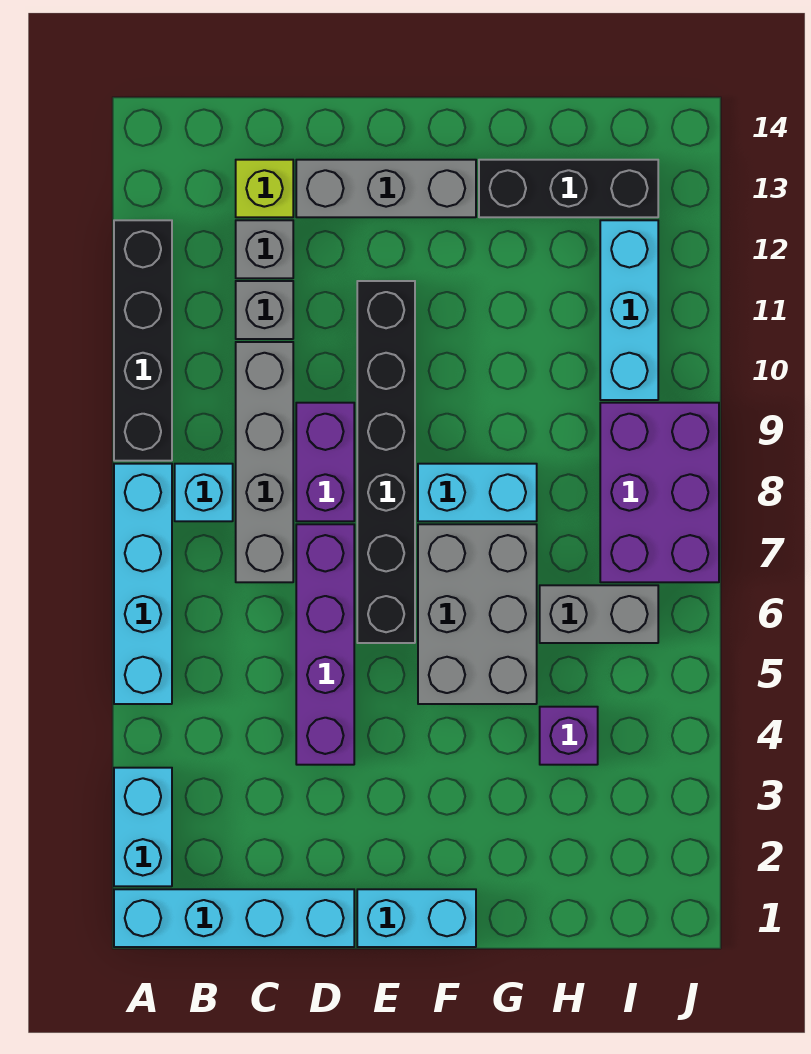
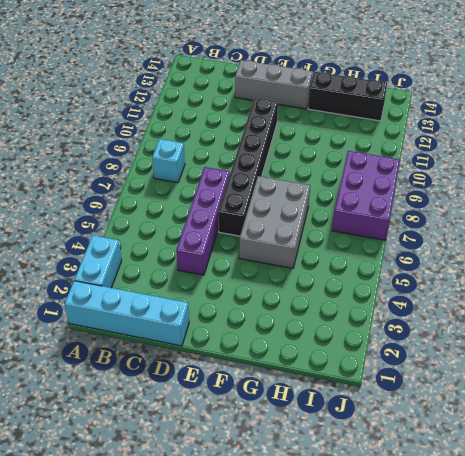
none -> cyan 1x4 brick [114,464,172,704]
none -> black 1x4 brick [114,220,172,461]
none -> grey 1x4 brick [236,342,293,582]

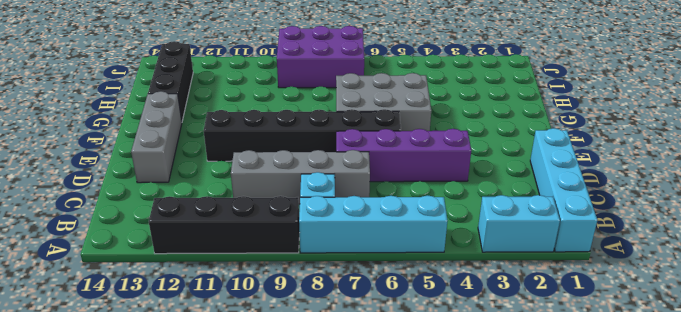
none -> grey 1x1 brick [236,281,293,339]
none -> grey 1x1 brick [236,220,293,278]
none -> lime 1x1 brick [236,160,293,217]

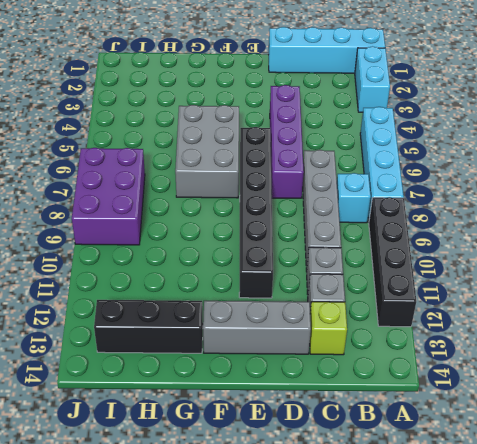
none -> purple 1x2 brick [296,403,354,521]
none -> cyan 1x2 brick [357,889,476,947]
none -> cyan 1x2 brick [418,464,537,521]

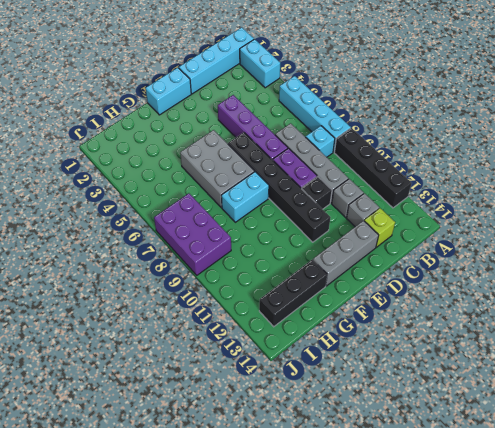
black 1x1 brick [302,176,332,209] -> none
none -> purple 1x1 brick [540,707,598,765]
none -> grey 1x2 brick [540,585,658,643]
none -> cyan 1x3 brick [600,220,658,400]

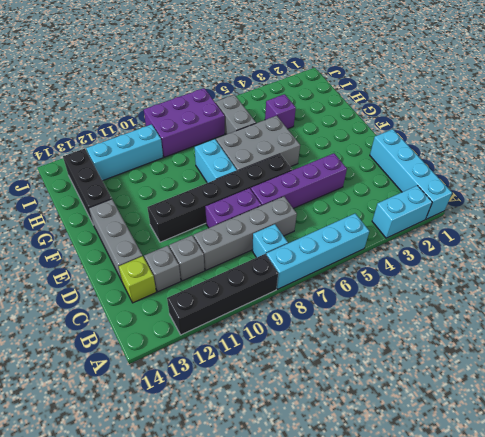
none -> cyan 1x2 brick [357,889,476,947]

